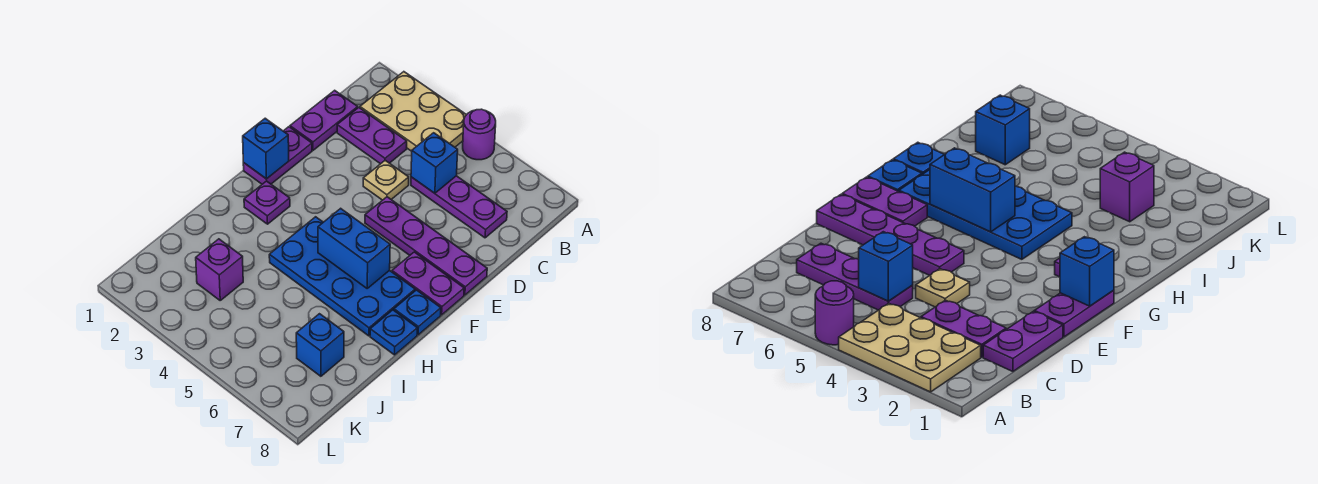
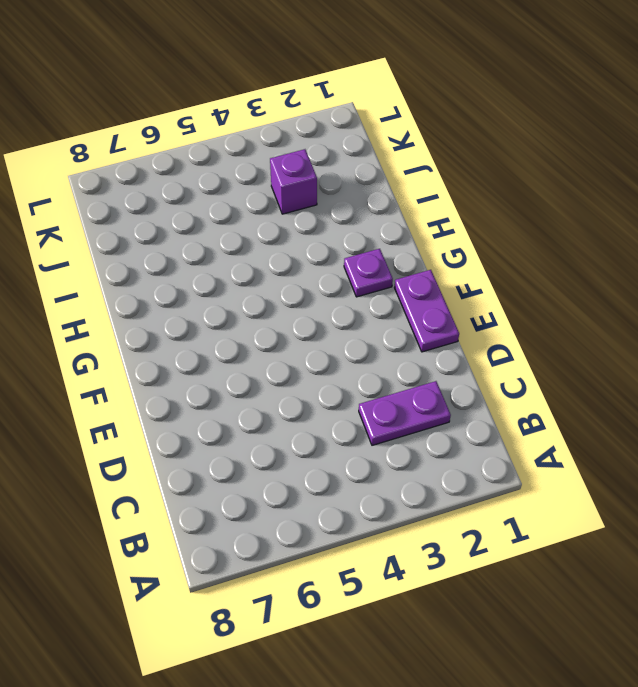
none -> tan 2x3 plate [360,72,466,151]
none -> purple 1x1 round brick [463,109,496,160]
none -> purple 1x2 plate [290,90,358,150]

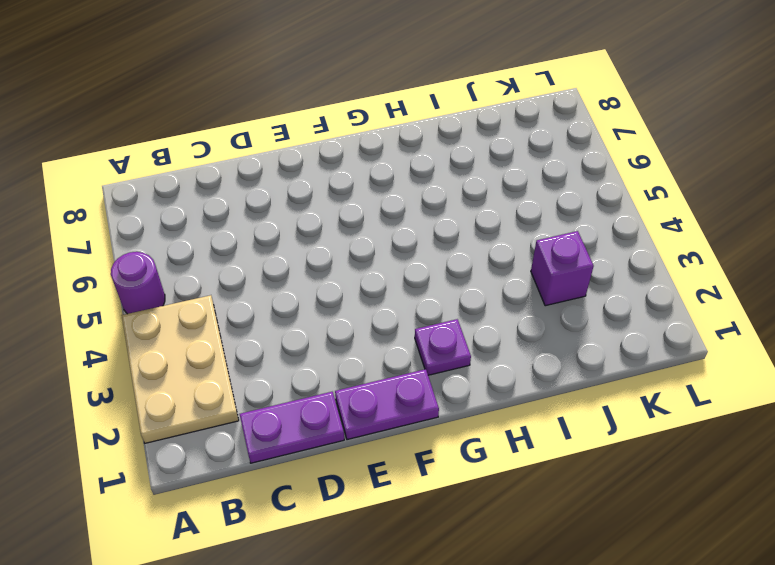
none -> purple 1x2 plate [337,108,407,164]
none -> purple 1x3 plate [411,176,507,238]
none -> tan 1x1 plate [363,160,409,200]

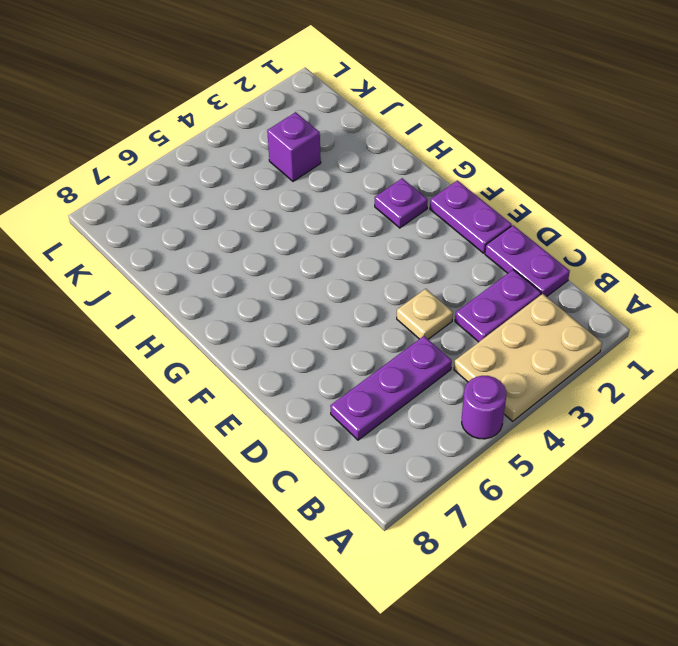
none -> purple 1x4 plate [365,197,487,295]
none -> purple 1x2 plate [392,252,464,315]
none -> blue 2x4 plate [269,217,415,336]

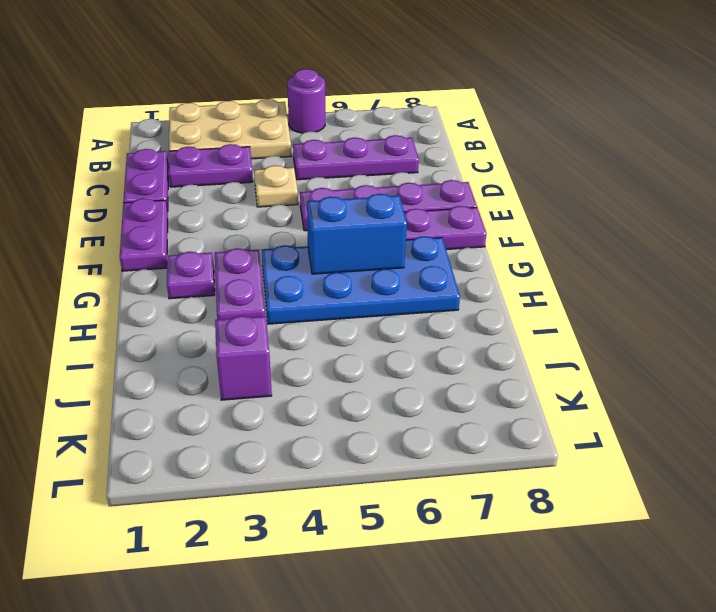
purple 1x2 plate [215,248,265,320] -> none
none -> blue 1x1 plate [394,290,441,335]
none -> blue 1x1 plate [370,310,417,355]
none -> blue 1x1 brick [296,314,344,376]

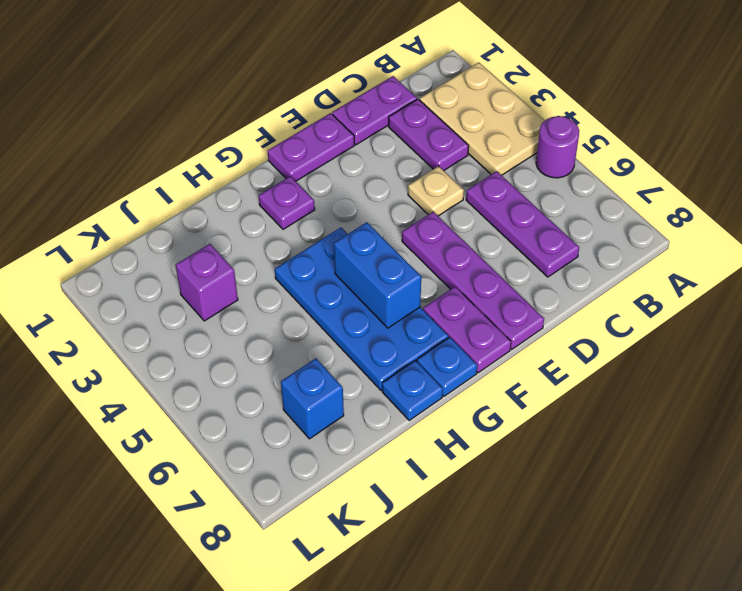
none -> blue 1x1 brick [411,133,458,193]
none -> blue 1x1 brick [243,118,289,179]

